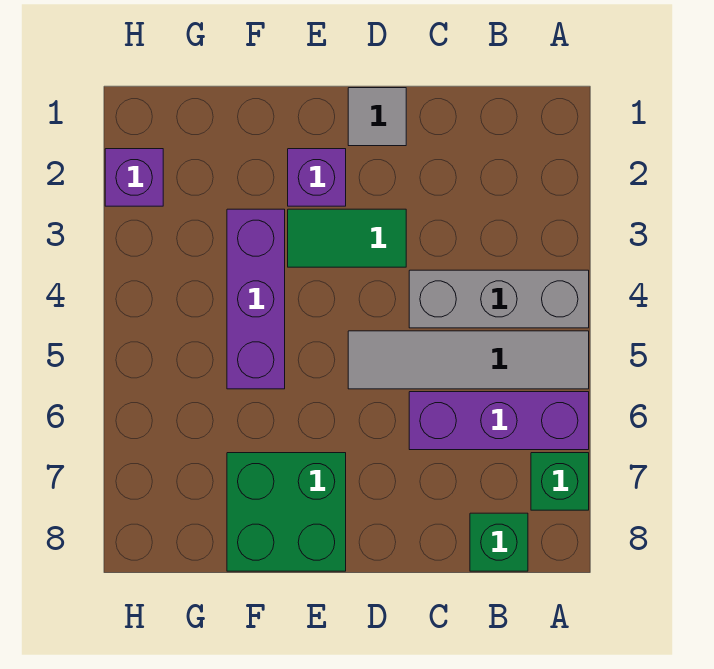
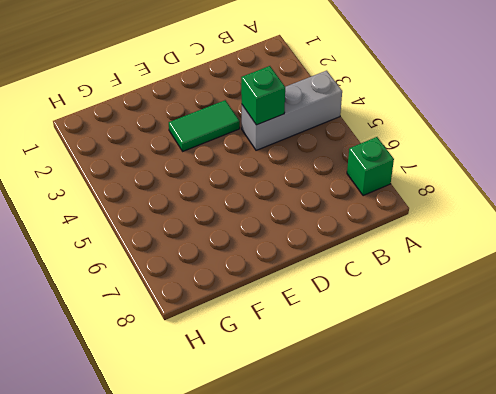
green 1x1 brick [241,66,285,125] -> green 1x1 brick moved to [470,513,528,571]
none -> grey 1x4 tile [348,331,589,389]
none -> purple 1x3 brick [409,392,589,450]

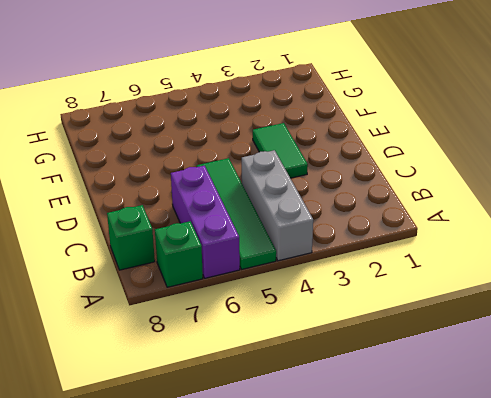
green 1x4 tile [197,158,276,269] -> grey 1x4 tile [348,331,589,389]
none -> grey 1x1 tile [348,88,406,146]
none -> purple 1x1 brick [288,149,346,206]

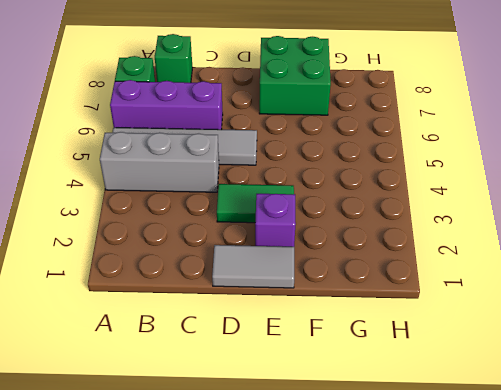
grey 1x2 tile [212,245,294,288] -> grey 1x1 tile [348,88,406,146]
none -> purple 1x3 brick [227,209,285,389]
none -> purple 1x1 brick [105,149,163,206]

